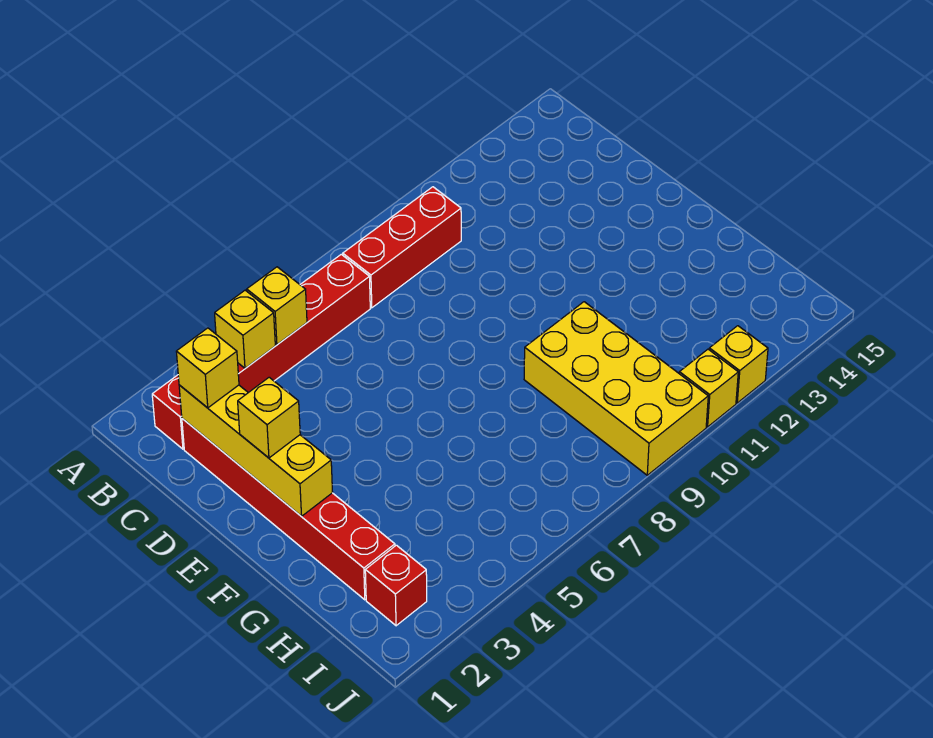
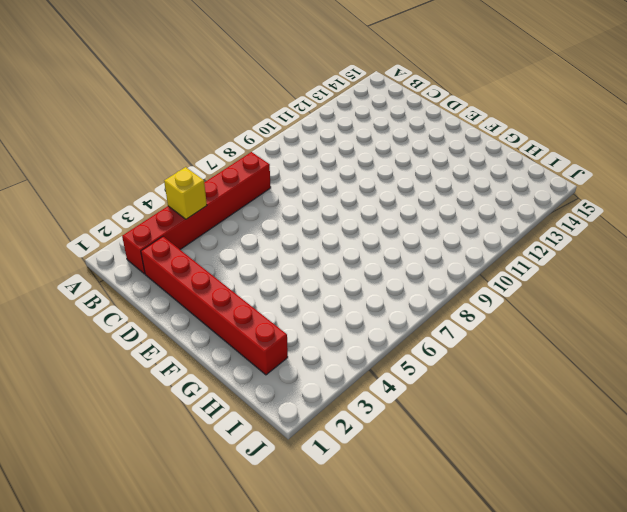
none -> red 1x3 brick [343,187,461,308]
none -> yellow 2x4 brick [524,302,708,475]
none -> red 1x1 brick [365,545,427,626]

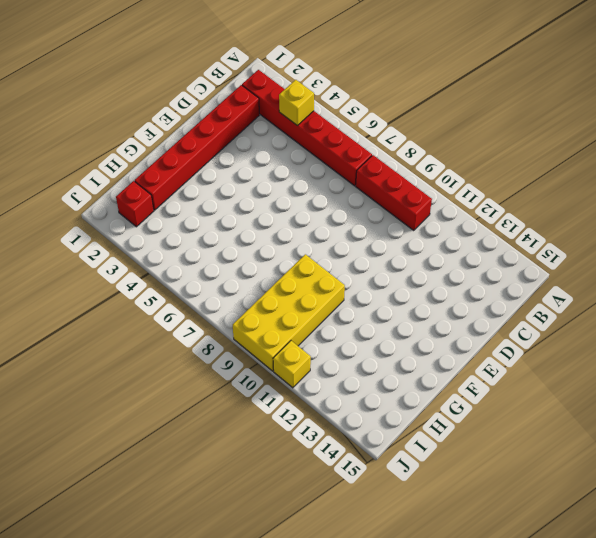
none -> yellow 1x1 brick [709,326,768,403]
none -> yellow 1x1 brick [247,267,307,345]
none -> yellow 1x4 brick [179,385,333,516]

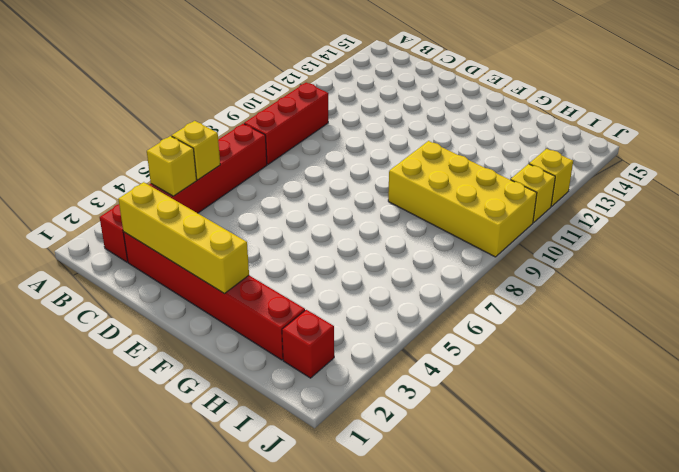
none -> yellow 1x1 brick [176,328,239,408]
none -> yellow 1x1 brick [238,377,300,458]

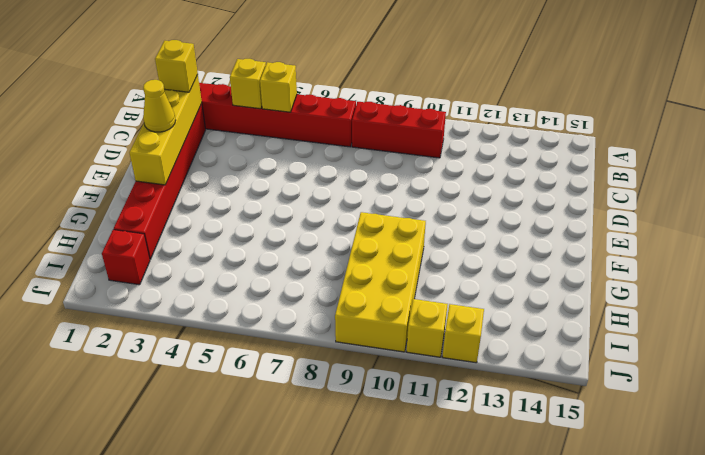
yellow 1x1 cone [143,80,176,132] -> yellow 1x1 brick [238,377,300,458]

